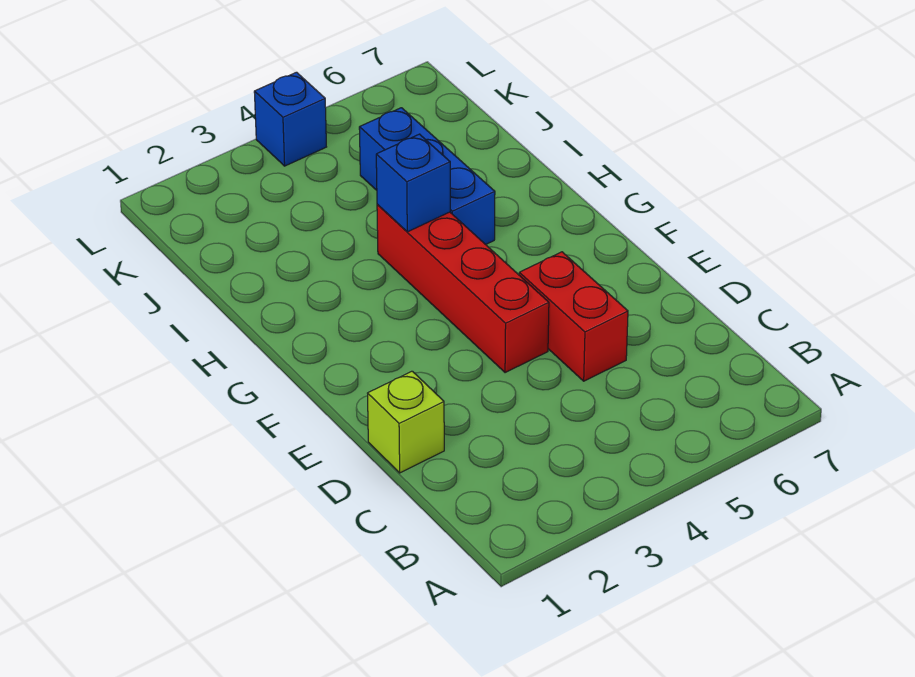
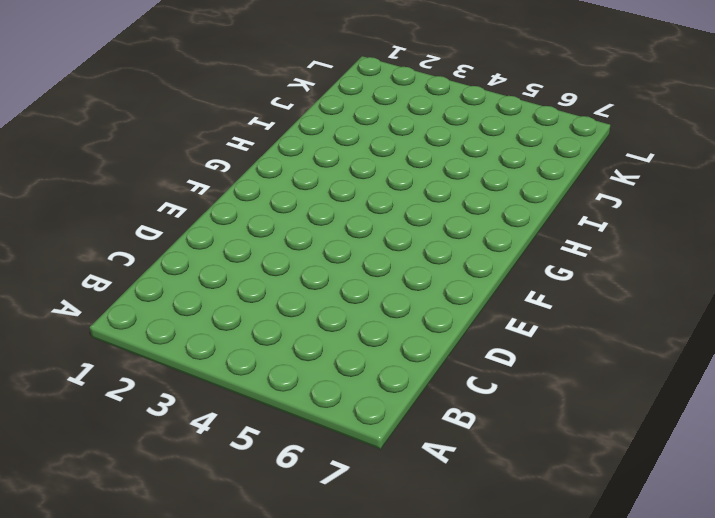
none -> lime 1x1 brick [368,371,444,473]
none -> red 1x2 brick [519,252,628,381]

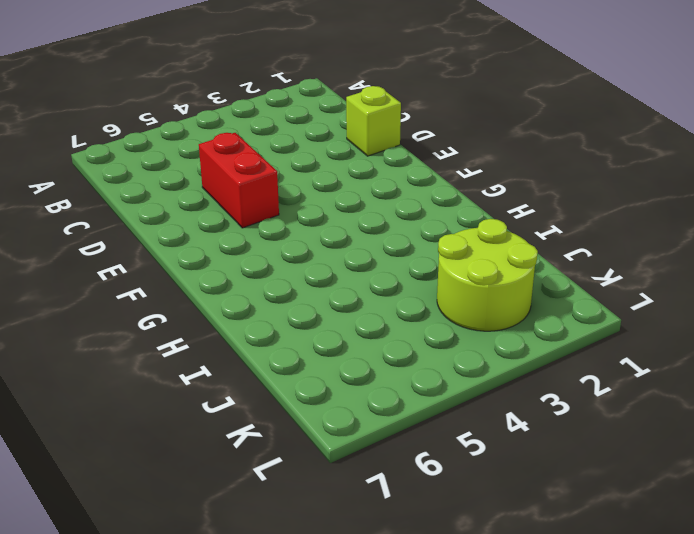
lime 2x2 round brick [437,219,538,331] -> none
none -> red 1x4 brick [377,204,549,373]
none -> blue 1x3 brick [359,108,495,244]

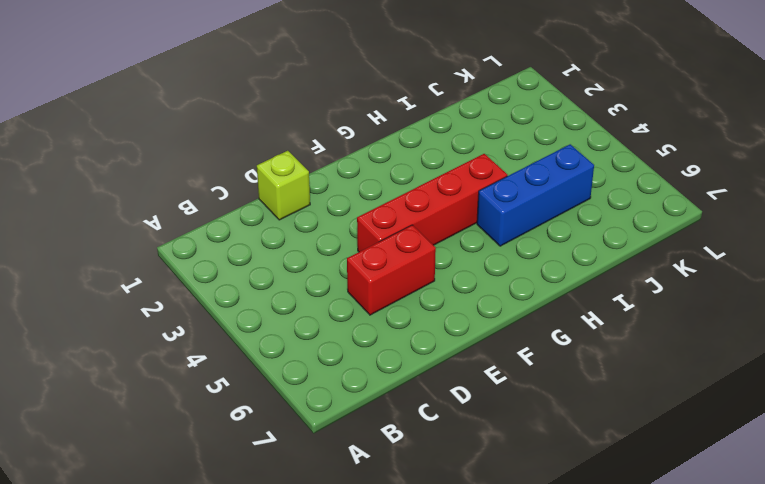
none -> blue 1x1 brick [254,72,326,166]
none -> blue 1x1 brick [376,134,450,232]

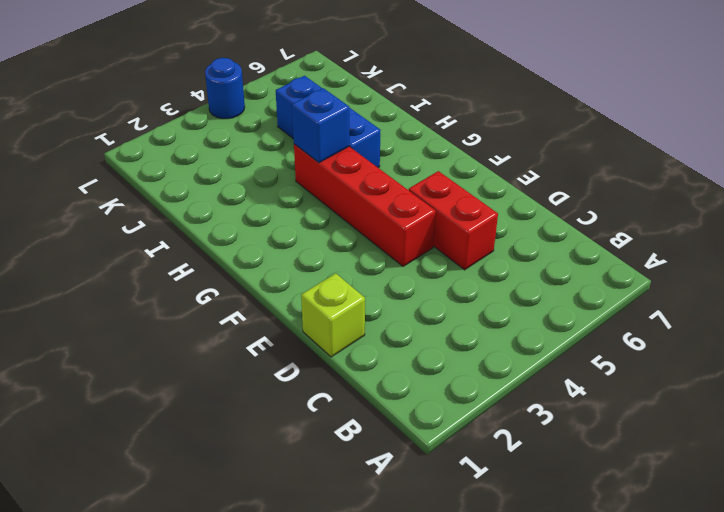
blue 1x1 round brick [205,58,245,119] -> blue 1x1 brick [254,72,326,166]

